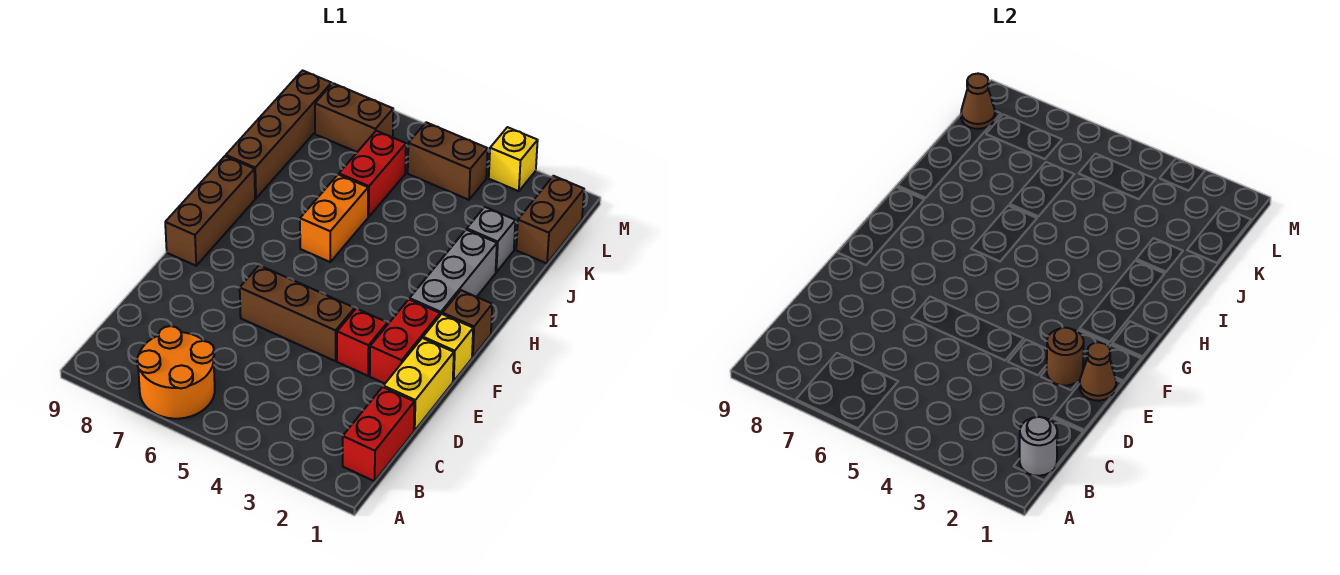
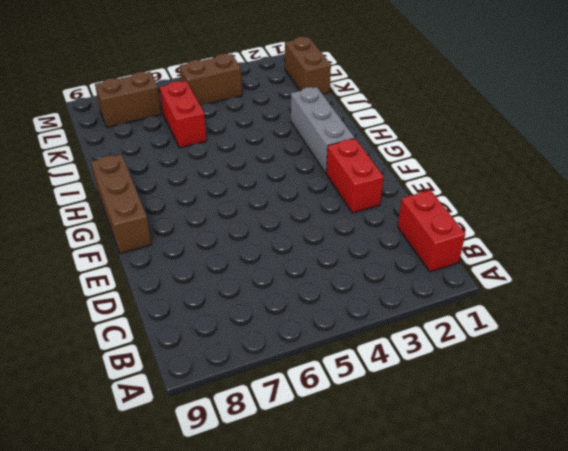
none -> orange 2x2 round brick [137,326,215,419]
none -> yellow 1x2 brick [383,338,454,431]
none -> red 1x1 brick [337,309,387,376]

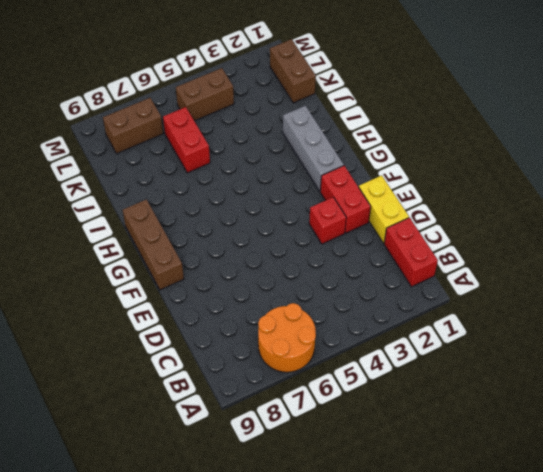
none -> brown 1x3 brick [240,265,355,361]
none -> yellow 1x1 brick [423,314,473,381]
none -> brown 1x1 brick [443,290,492,357]

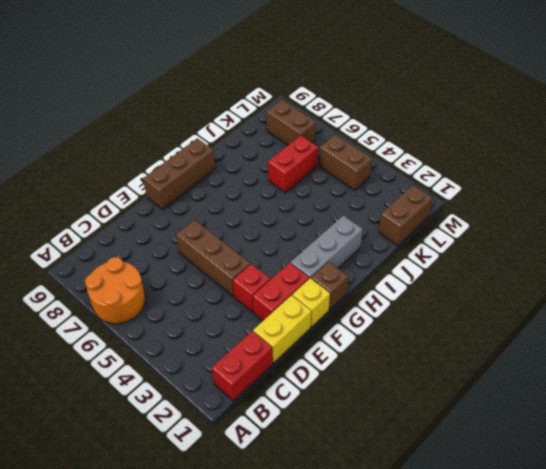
none -> orange 1x2 brick [300,175,368,262]
none -> brown 1x4 brick [226,71,331,198]
none -> grey 1x1 brick [467,207,515,272]

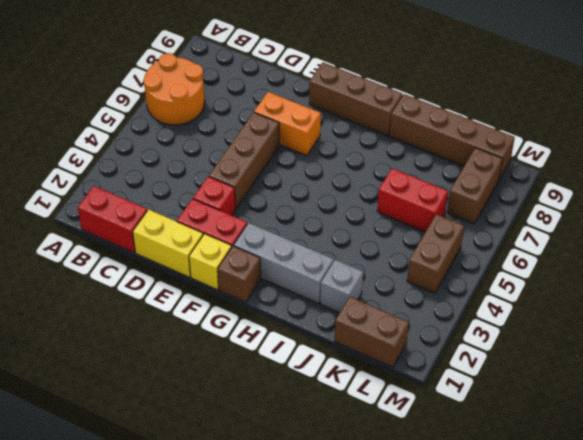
orange 1x2 brick [254,92,321,156] -> orange 1x2 brick moved to [300,175,368,262]
none -> yellow 1x1 brick [489,127,538,191]
none -> grey 1x1 round brick [1020,417,1057,476]
none -> brown 1x1 cone [1080,342,1116,401]

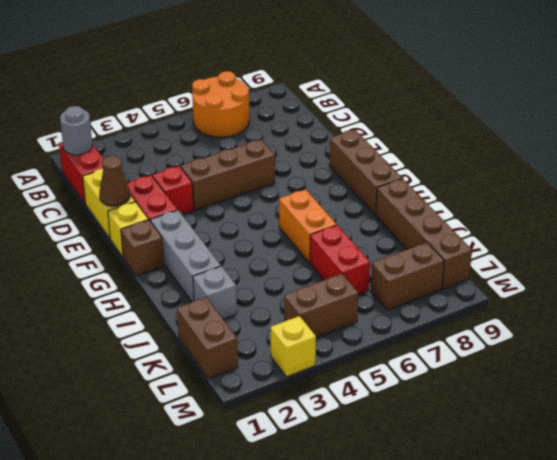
none -> brown 1x1 round brick [1047,328,1084,386]
none -> brown 1x1 cone [961,74,995,129]

